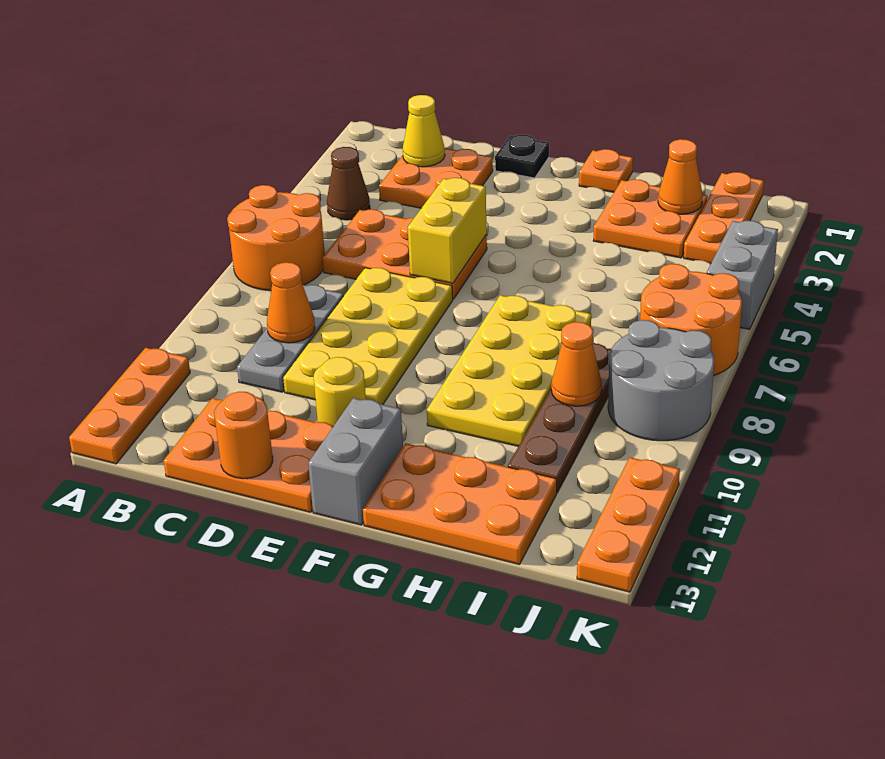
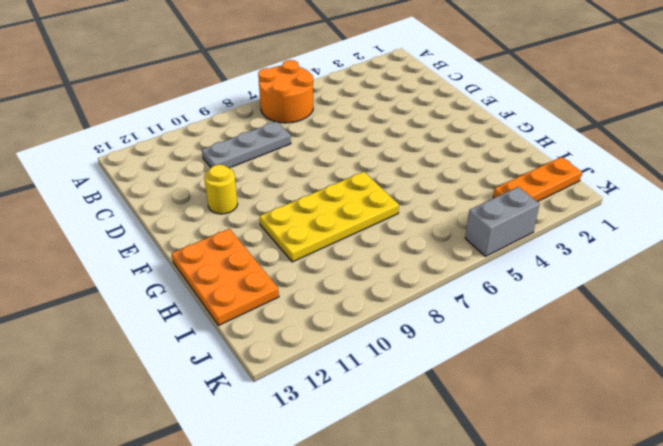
none -> orange 1x3 plate [69,348,190,464]
none -> brown 1x1 cone [327,147,370,220]
none -> orange 2x2 plate [379,148,493,208]

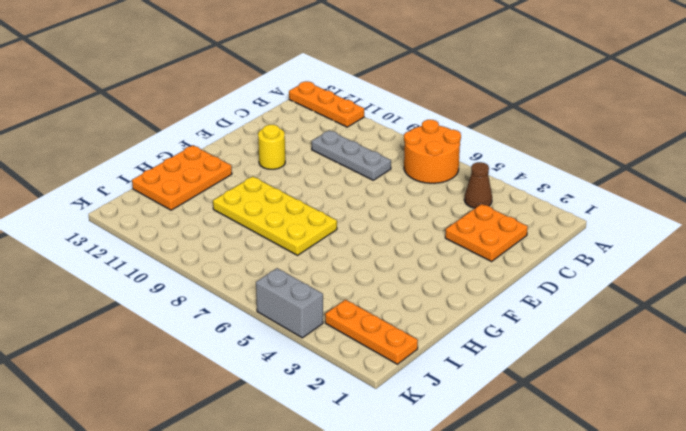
none -> orange 2x3 plate [322,209,487,299]
none -> orange 2x3 plate [164,398,333,512]
none -> yellow 2x4 plate [283,268,453,405]

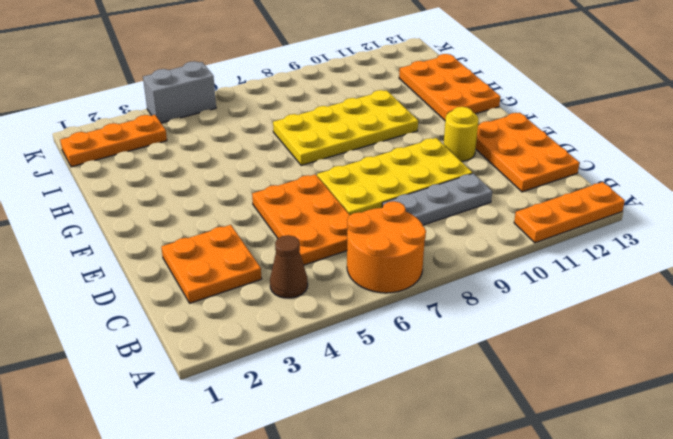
none -> black 1x1 plate [495,135,549,178]
none -> grey 1x2 brick [308,398,403,525]
none -> orange 1x1 plate [579,149,633,192]

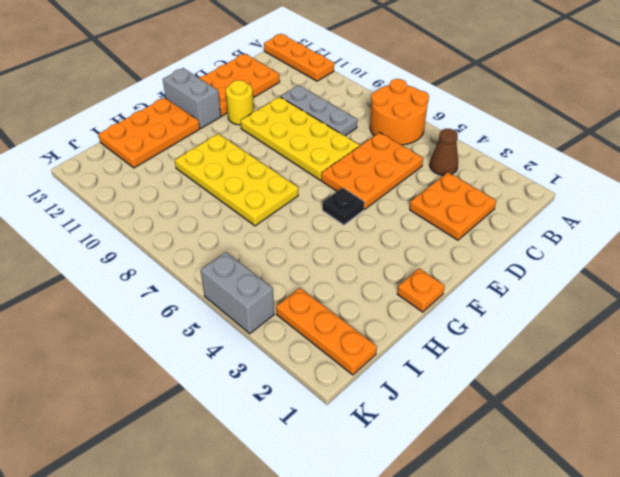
black 1x1 plate [322,188,364,225] -> black 1x1 plate moved to [495,135,549,178]
none -> orange 2x2 plate [593,179,707,258]
none -> brown 1x4 plate [508,343,611,493]
none -> orange 2x2 round brick [640,264,742,376]

